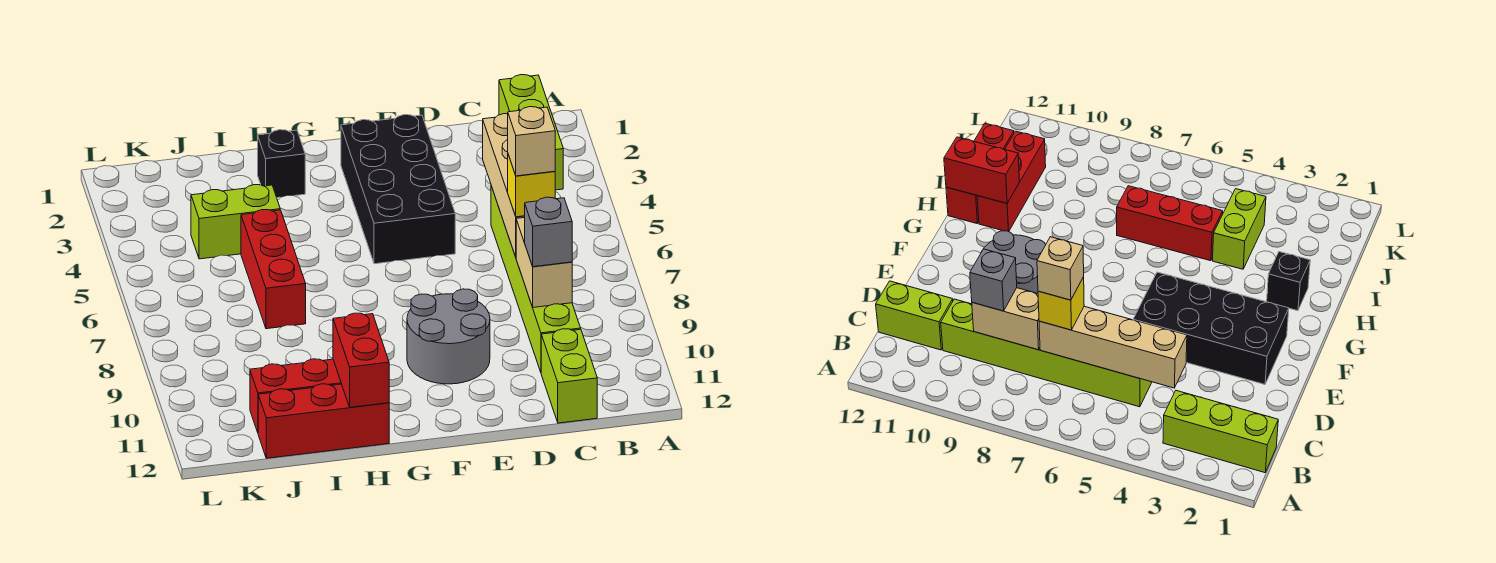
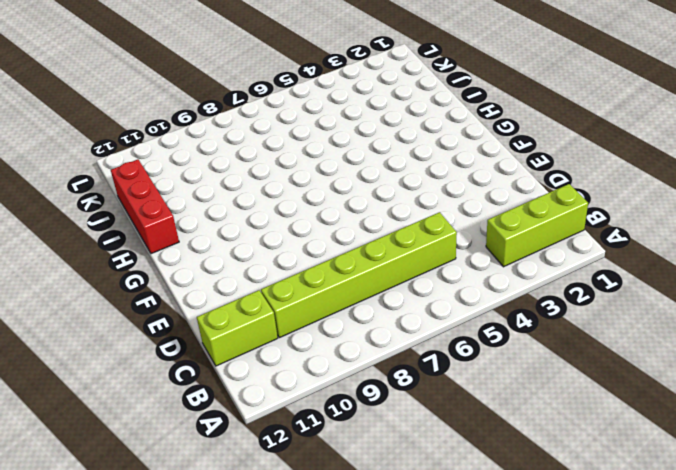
none -> black 2x4 brick [341,115,455,264]
none -> grey 2x2 round brick [407,289,490,384]
none -> black 1x1 brick [258,130,305,198]

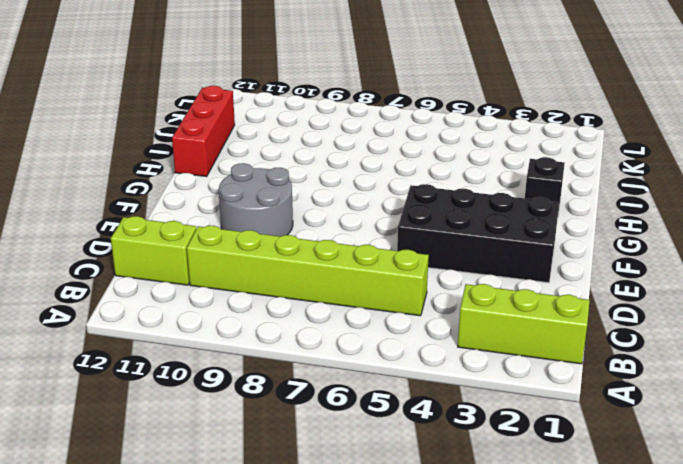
none -> red 1x3 brick [250,359,341,432]
none -> lime 1x2 brick [191,185,280,259]
none -> red 1x3 brick [241,210,306,329]

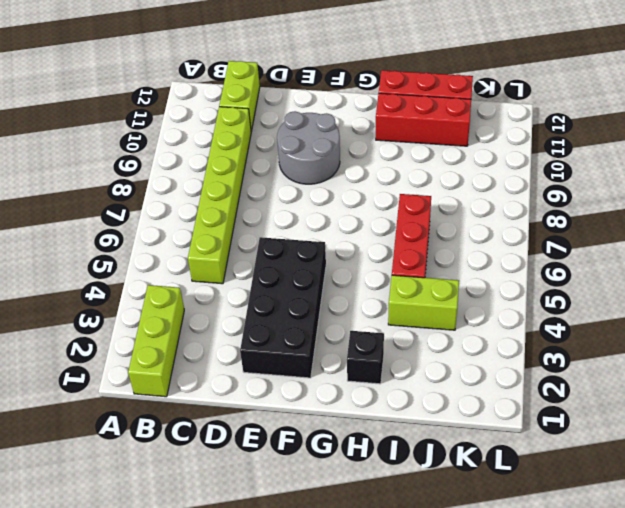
none -> tan 1x4 brick [483,114,525,257]
none -> tan 1x2 brick [516,218,572,307]
none -> red 1x2 brick [333,313,389,407]

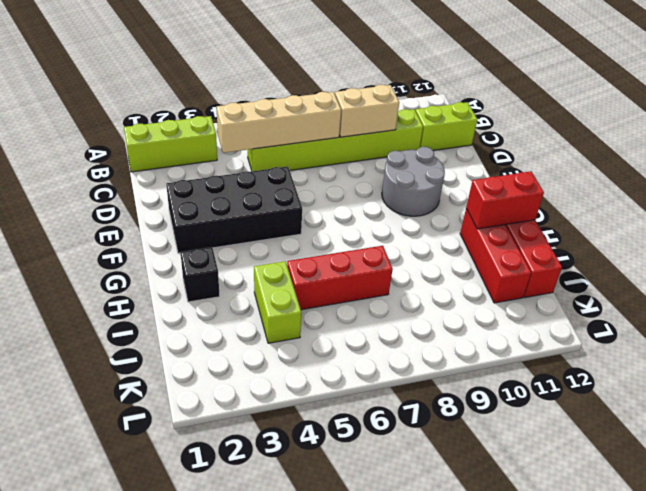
none -> yellow 1x1 brick [508,155,555,217]
none -> grey 1x1 brick [525,197,572,267]
none -> tan 1x1 brick [508,107,555,176]

